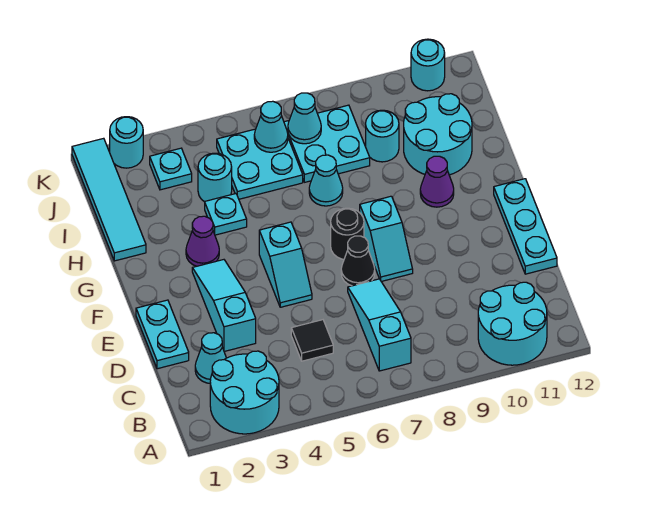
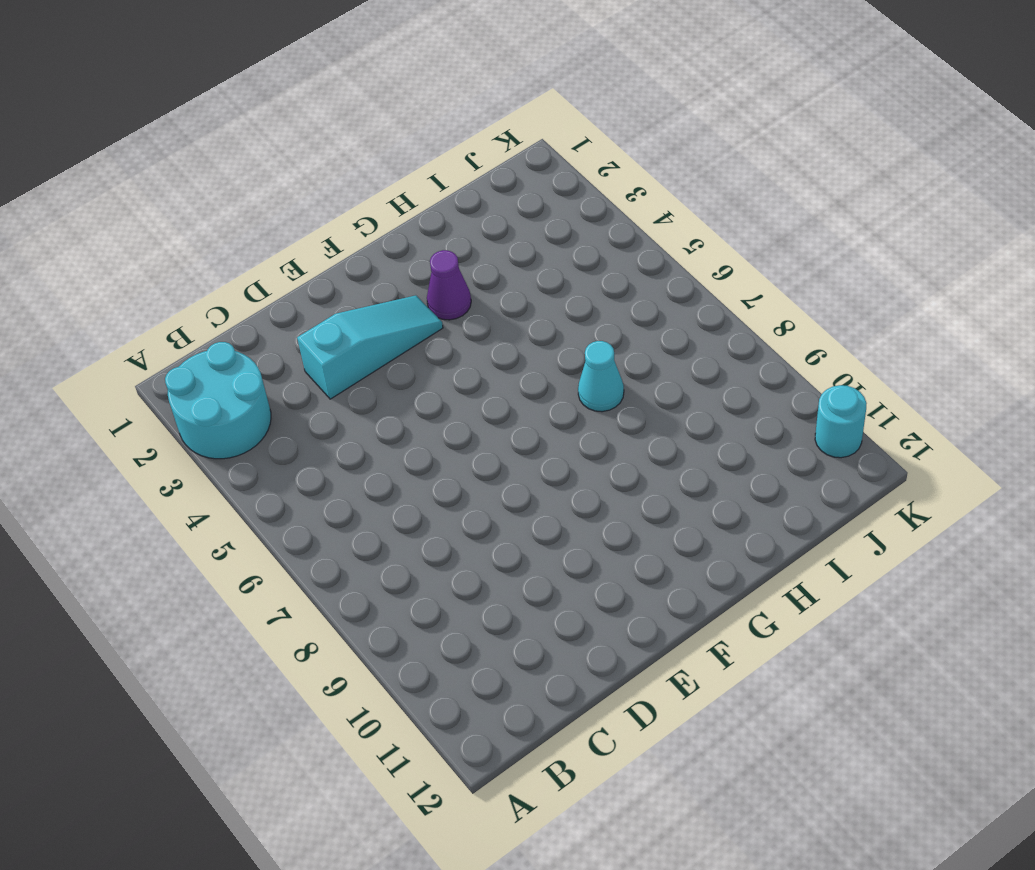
none -> cyan 2x2 round brick [478,282,547,365]
none -> cyan 1x3 slope [348,279,411,371]
none -> cyan 1x1 cone [195,333,226,383]

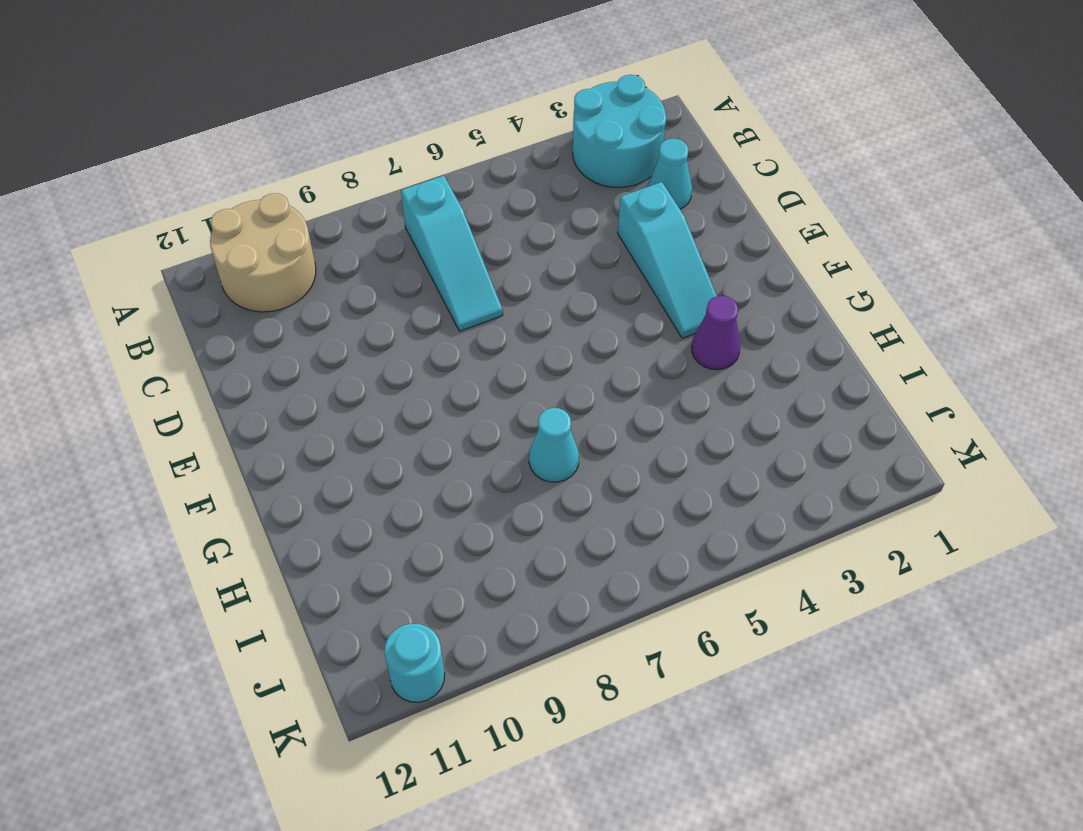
tan 2x2 round brick [210,193,316,312] -> cyan 2x2 round brick [478,282,547,365]
none -> black 1x1 tile [291,320,333,361]
none -> cyan 1x2 plate [136,300,189,369]
none -> cyan 1x3 plate [494,179,557,274]

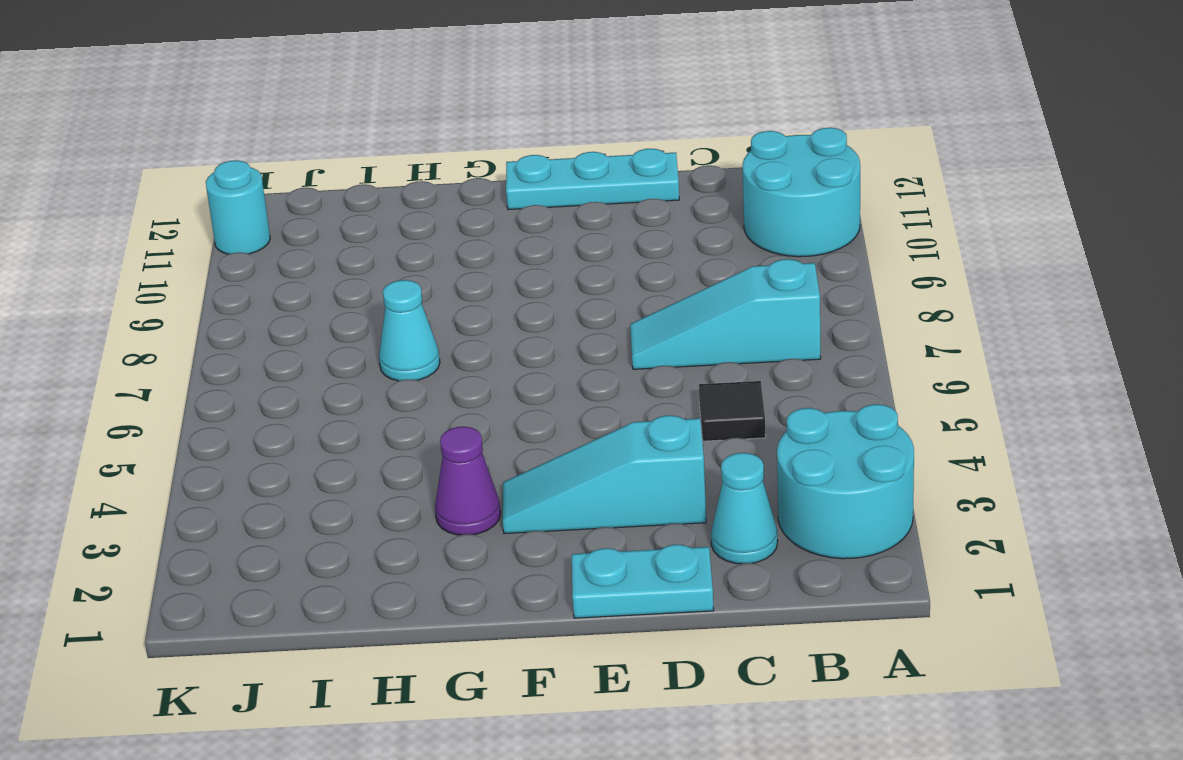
none -> cyan 1x2 slope [259,222,312,307]
none -> black 1x1 cone [341,236,375,286]
none -> cyan 1x2 slope [360,196,413,282]

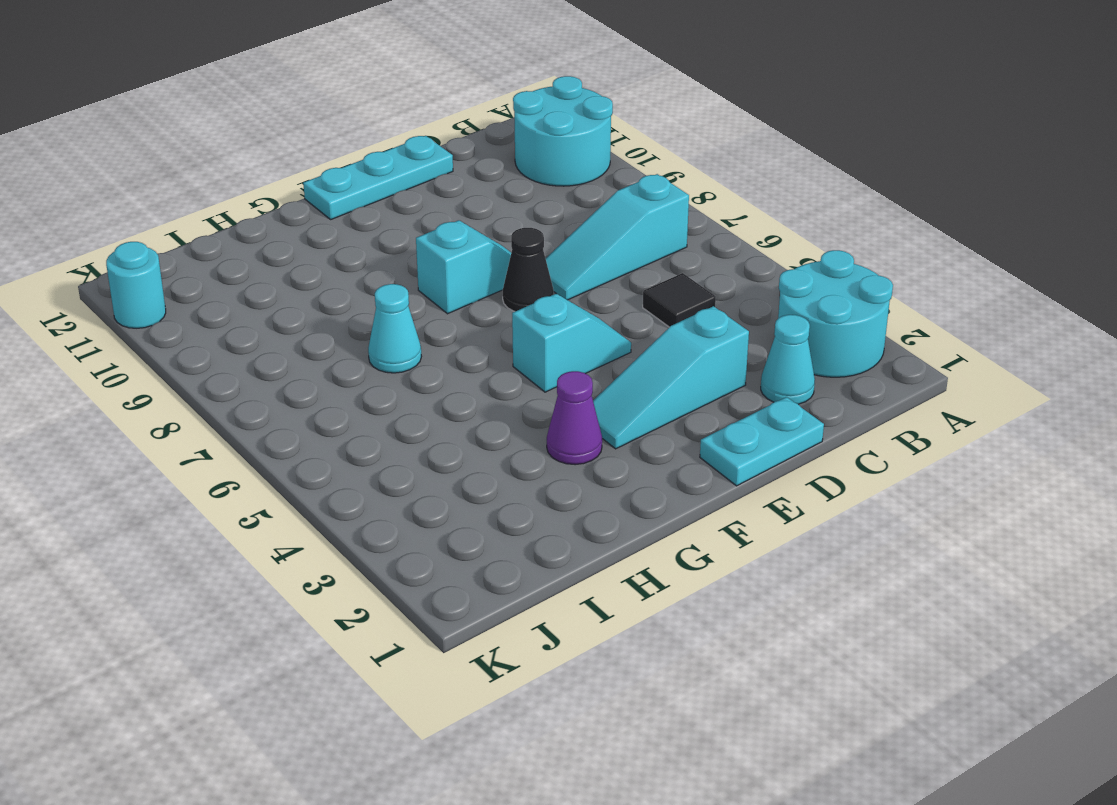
none -> black 1x1 round brick [331,208,364,259]
none -> purple 1x1 cone [420,156,454,207]
none -> cyan 1x4 tile [72,138,146,261]

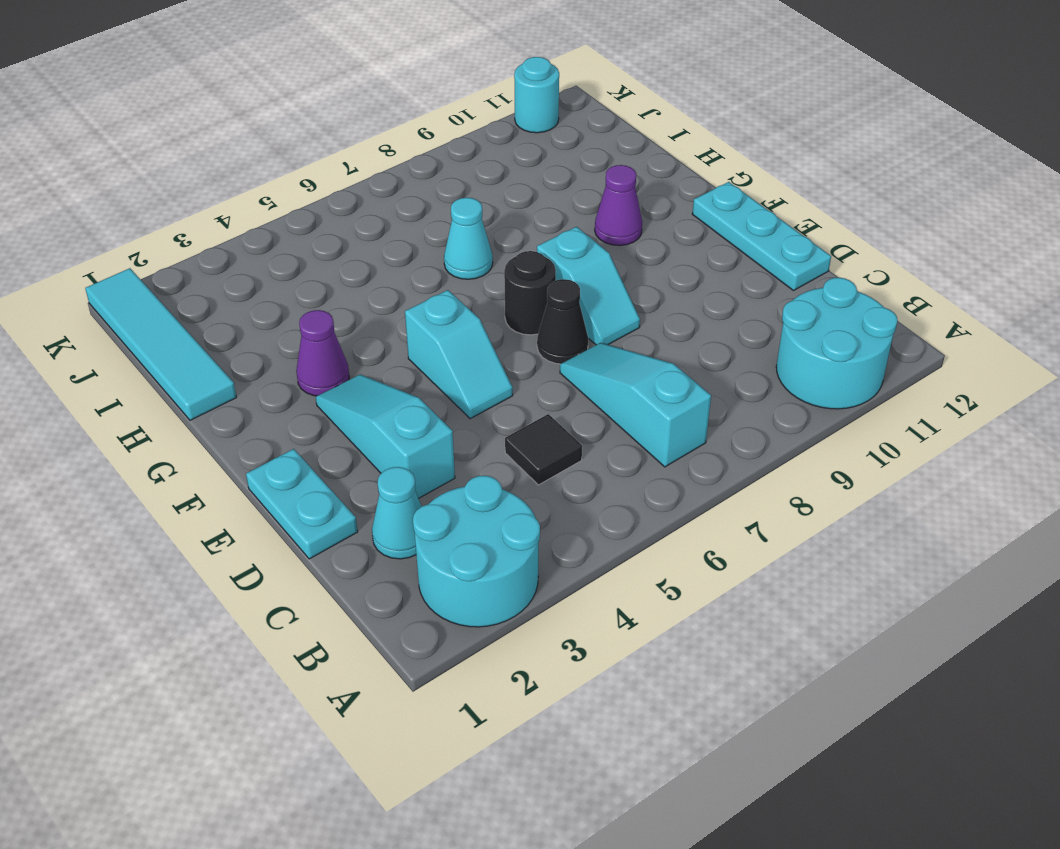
none -> cyan 1x1 plate [205,194,247,235]
none -> cyan 2x2 round brick [404,94,472,175]
none -> cyan 1x1 round brick [198,153,232,202]

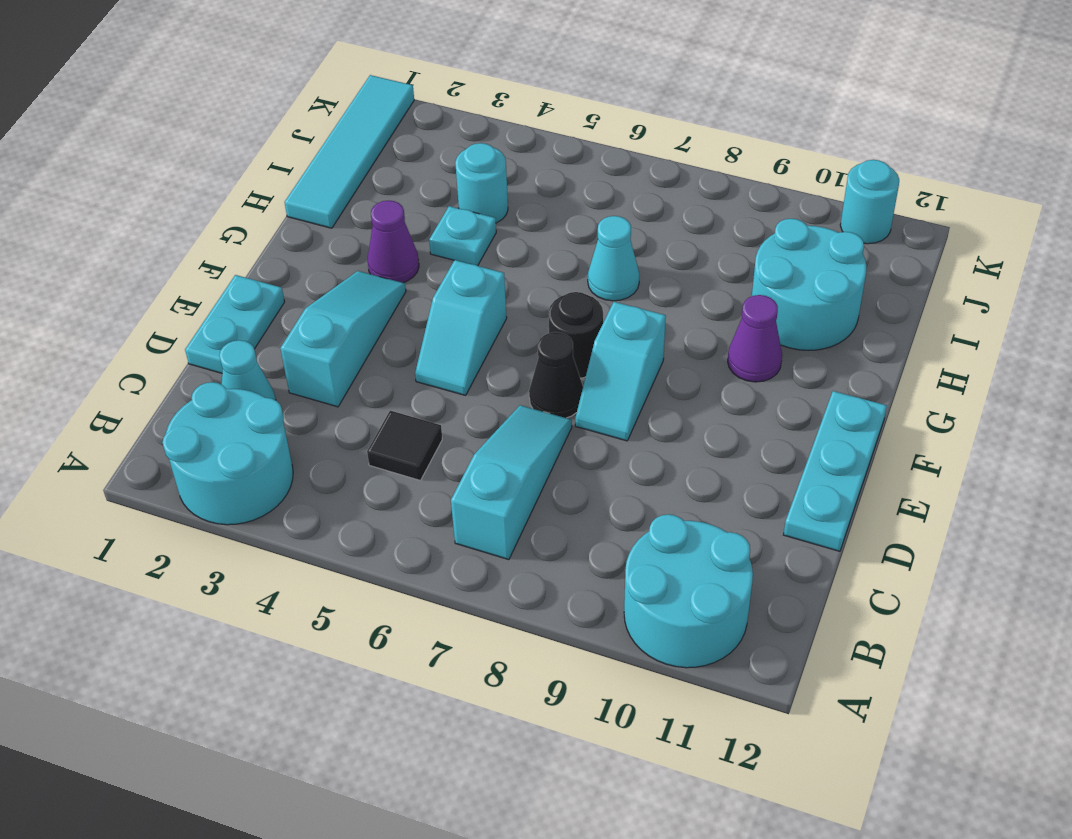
none -> cyan 2x2 plate [217,129,303,199]
none -> cyan 2x2 plate [284,105,370,182]
none -> cyan 1x1 round brick [366,110,399,162]

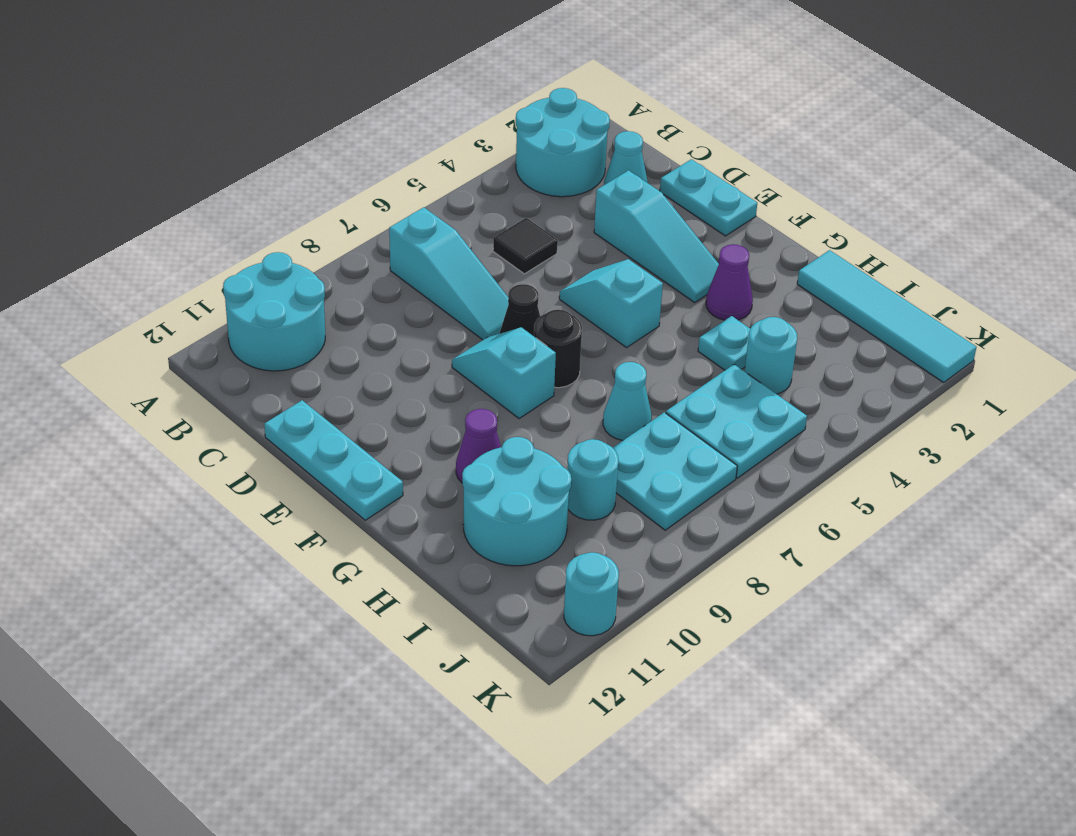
none -> cyan 1x1 plate [150,148,192,190]
none -> cyan 1x1 round brick [110,117,143,168]
none -> cyan 1x1 cone [254,101,288,152]

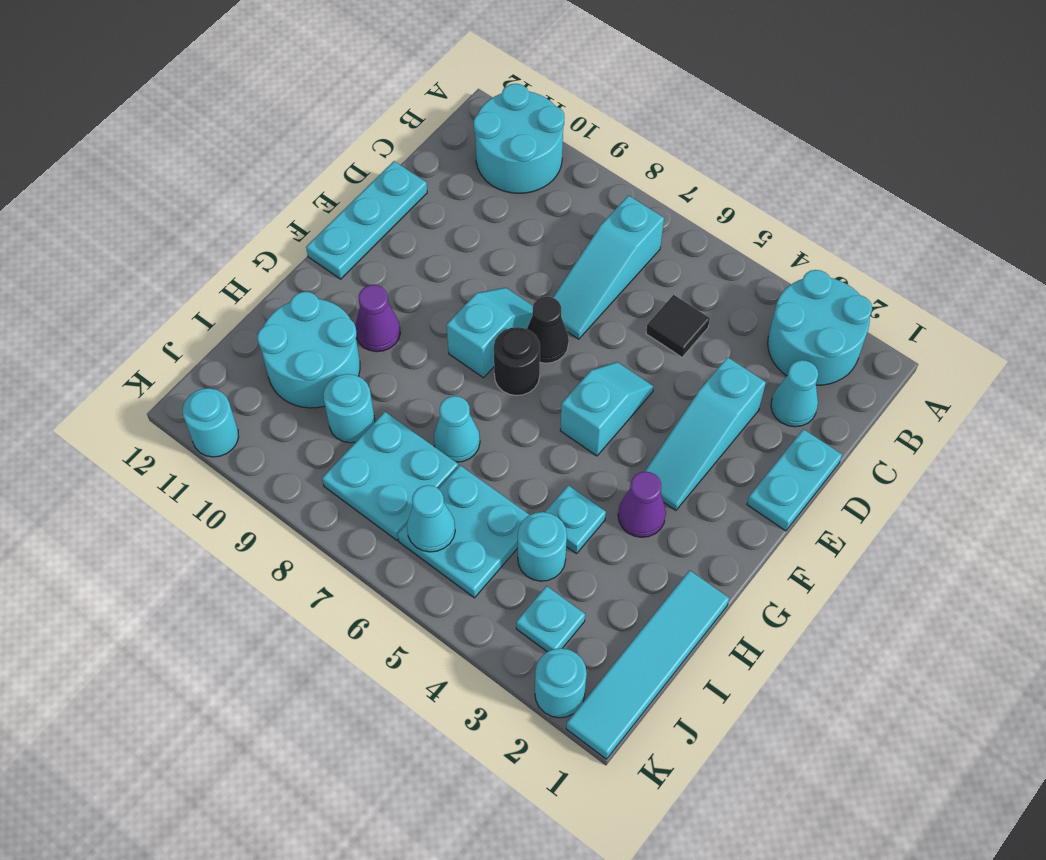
none -> cyan 1x1 cone [288,93,321,144]

